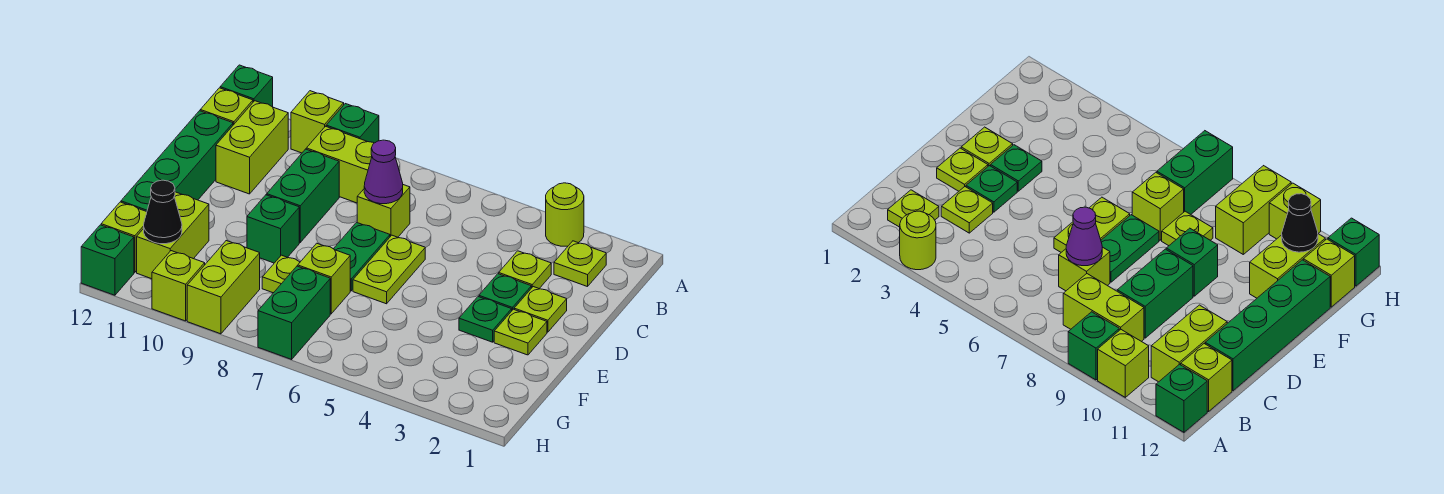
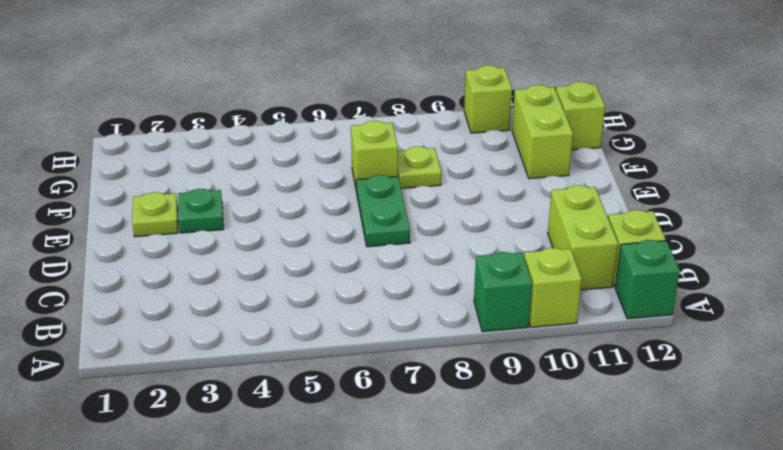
none -> lime 1x1 round brick [546,183,584,246]
none -> lime 1x1 plate [554,241,606,287]
none -> lime 1x2 brick [306,126,374,203]

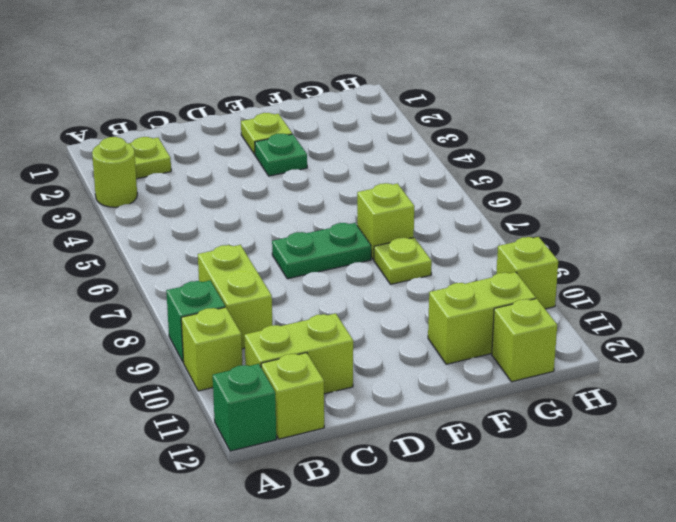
none -> lime 1x1 plate [499,251,551,289]
none -> lime 1x1 brick [357,185,410,237]
none -> green 1x2 brick [267,149,339,242]

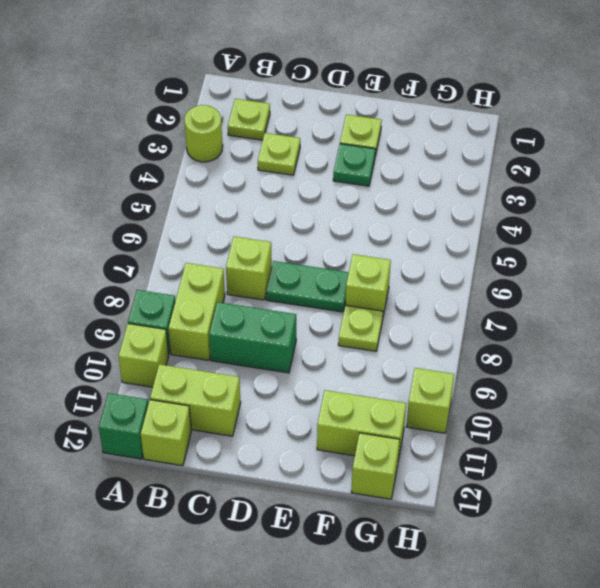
none -> green 1x4 brick [121,111,233,212]
none -> lime 1x1 plate [514,287,567,332]
none -> green 1x1 plate [479,274,531,310]

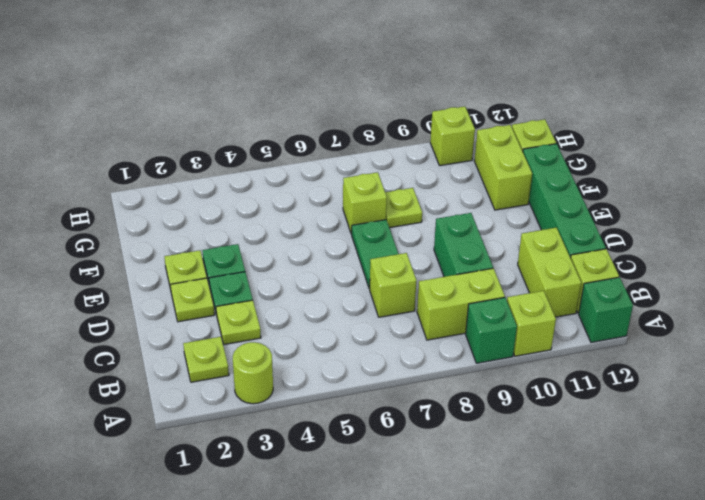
none -> lime 1x2 plate [353,235,425,304]
none -> green 1x1 brick [247,195,299,263]
none -> green 1x2 brick [258,266,330,359]

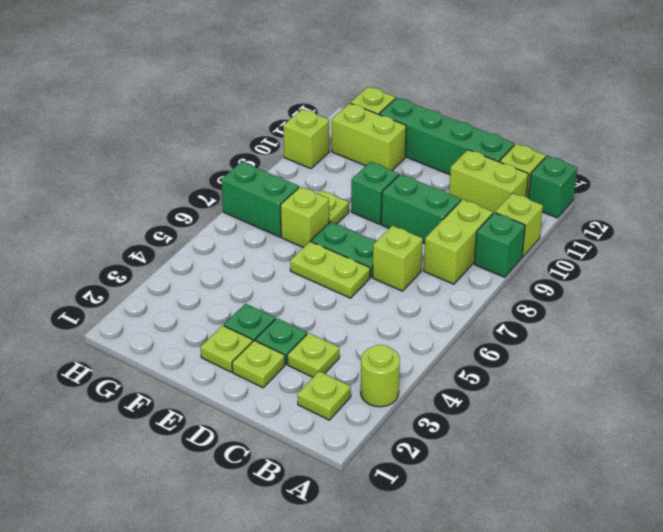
none -> lime 1x2 brick [187,241,260,334]
none -> green 1x1 brick [81,225,134,295]
none -> purple 1x1 cone [364,140,403,204]

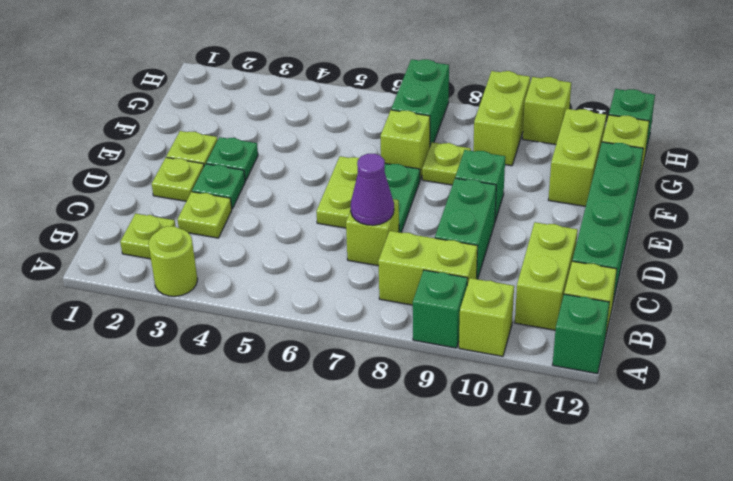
none -> black 1x1 cone [144,180,182,244]

